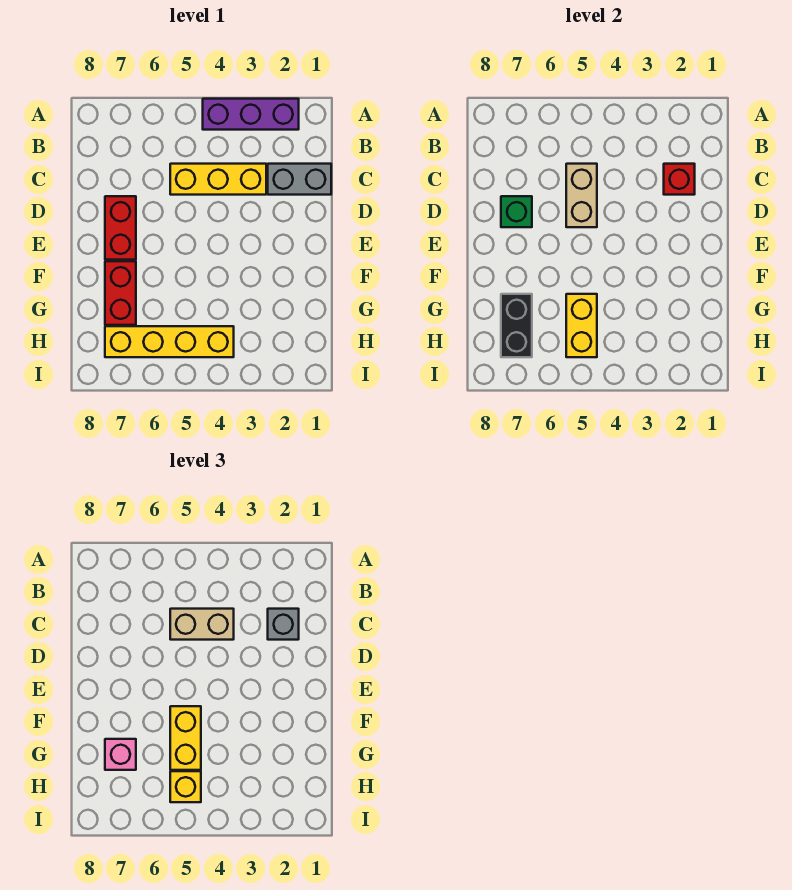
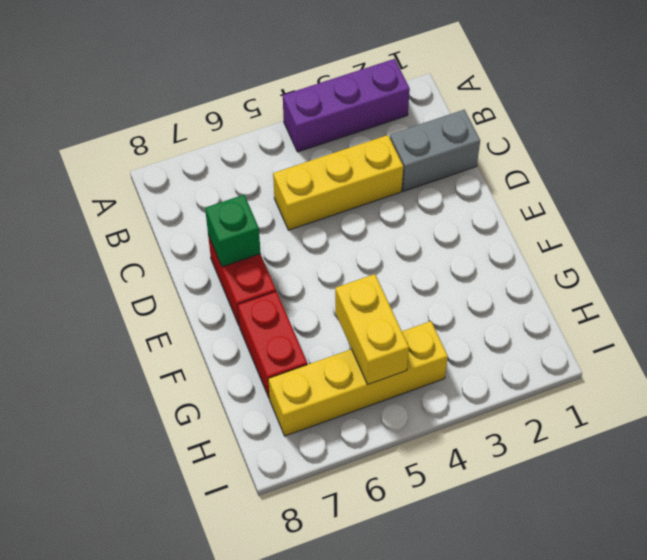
none -> red 1x1 brick [664,164,695,195]
none -> tan 1x2 brick [566,164,597,227]
none -> black 1x2 brick [501,294,532,357]

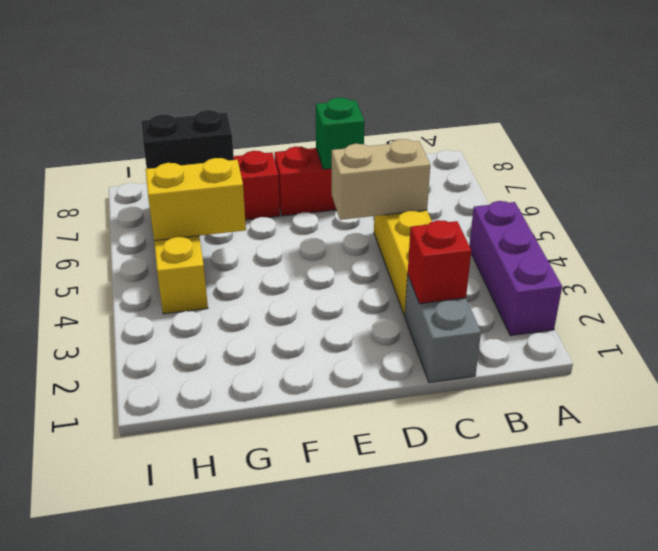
none -> grey 1x1 brick [268,609,299,640]
none -> tan 1x2 brick [170,609,234,640]
none -> yellow 1x2 brick [170,706,201,770]

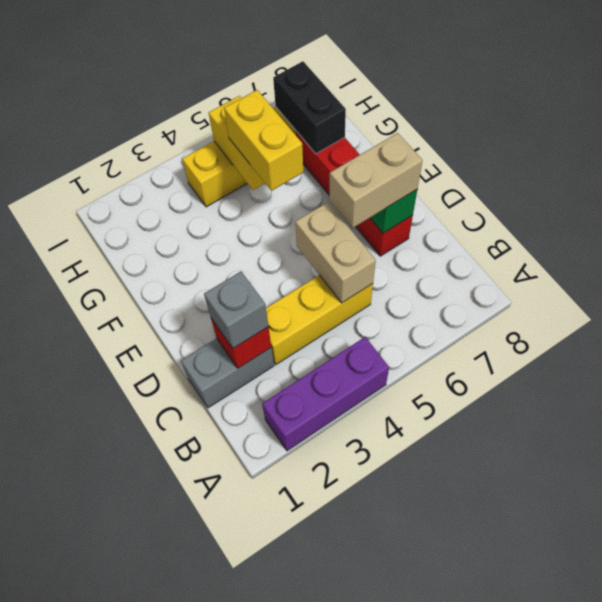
tan 1x2 brick [329,133,423,228] -> tan 1x2 brick moved to [170,609,234,640]
none -> pink 1x1 brick [105,739,136,770]
none -> yellow 1x1 brick [170,771,201,802]

